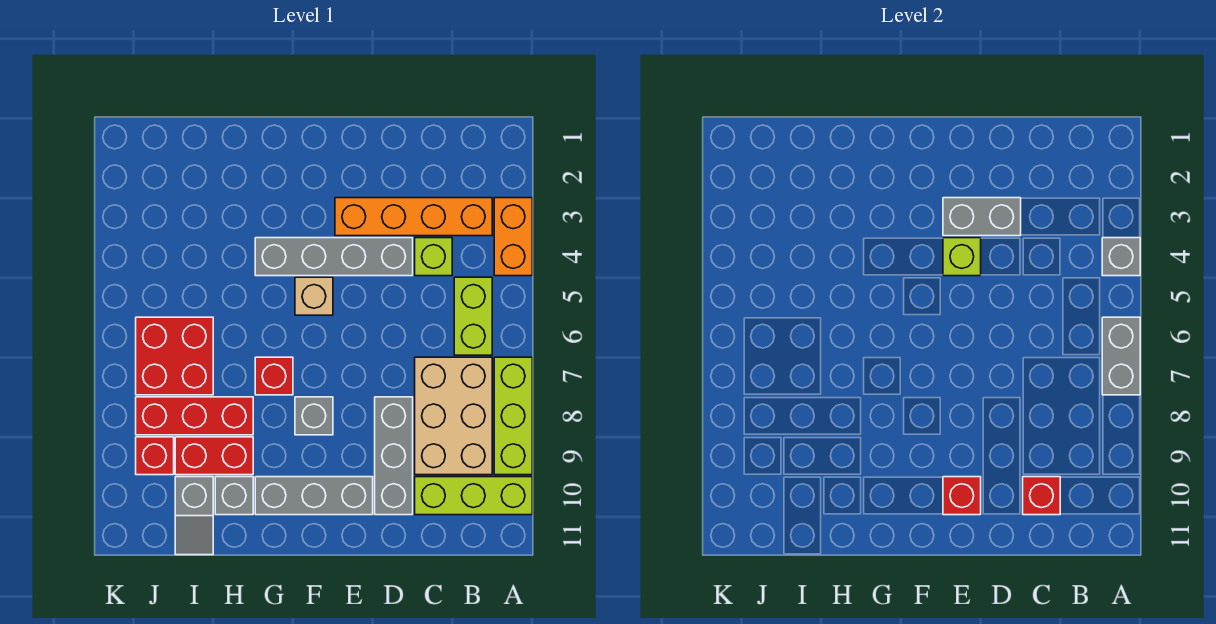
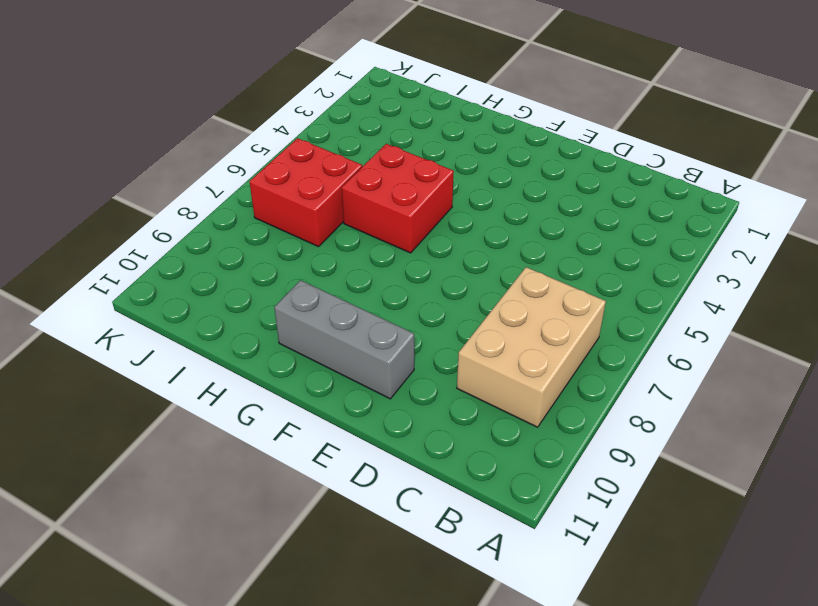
red 2x2 brick [342,144,454,253] -> none
none -> orange 1x2 brick [494,198,532,276]
none -> lime 1x3 brick [494,357,532,475]
none -> lime 1x3 brick [415,477,532,515]

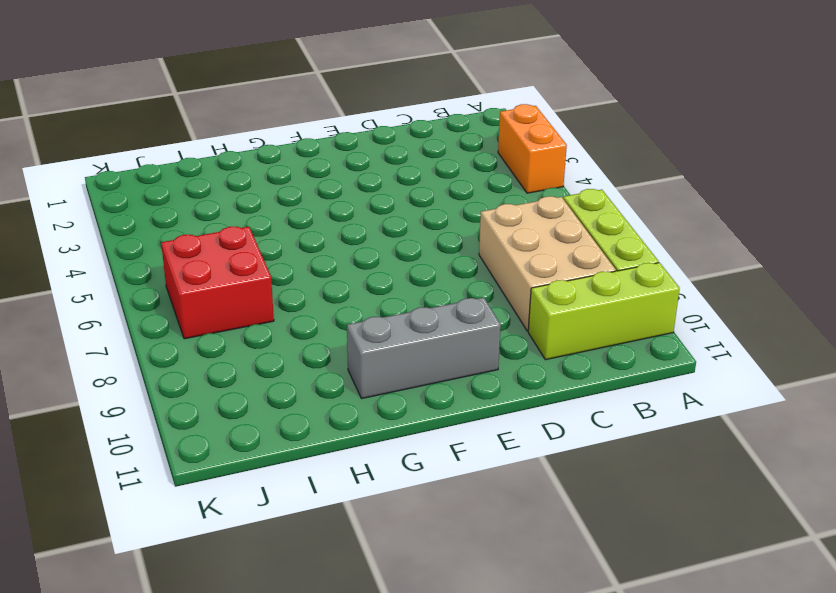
none -> orange 1x4 brick [335,198,492,236]
none -> lime 1x2 brick [454,277,492,355]
none -> lime 1x1 brick [415,238,452,276]

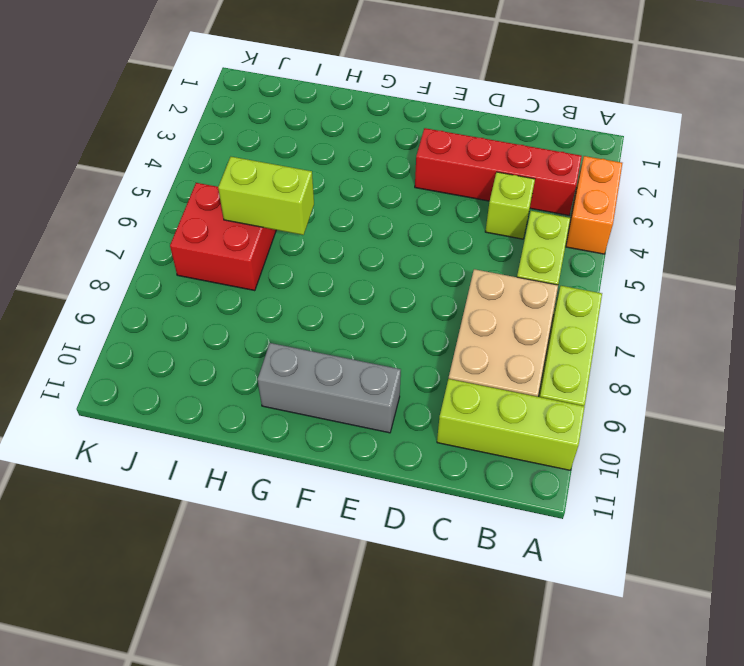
red 1x4 brick [415,128,582,215] -> orange 1x4 brick [335,198,492,236]
lime 1x2 brick [218,157,314,235] -> none
none -> grey 1x4 brick [255,238,413,276]
none -> grey 1x3 brick [375,397,413,515]
none -> tan 1x1 brick [295,277,333,315]

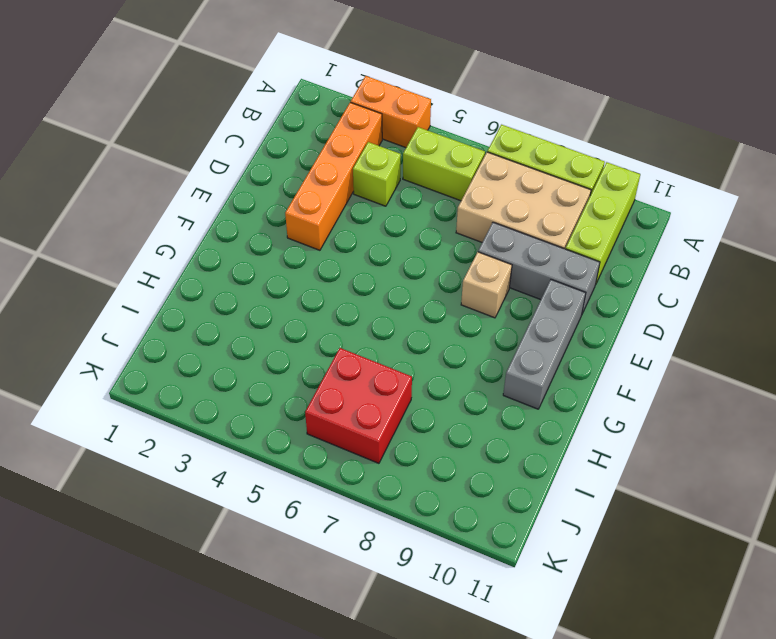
tan 1x1 brick [461,252,512,318] -> tan 1x1 brick moved to [295,277,333,315]
none -> grey 1x4 brick [255,238,413,276]
none -> grey 1x1 brick [295,397,333,435]
none -> red 1x1 brick [255,357,293,395]

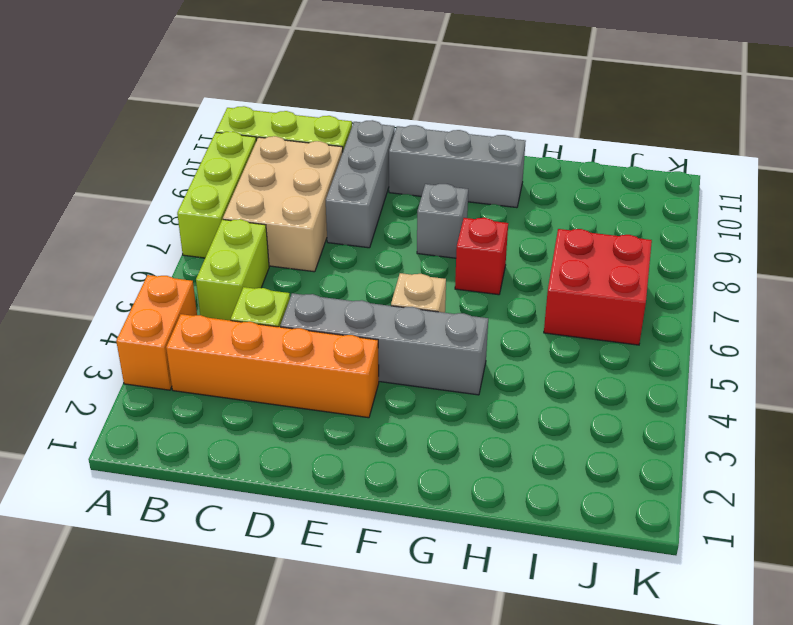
none -> red 1x3 brick [136,397,253,435]
none -> red 1x2 brick [175,437,253,475]
none -> grey 1x1 brick [215,477,253,515]

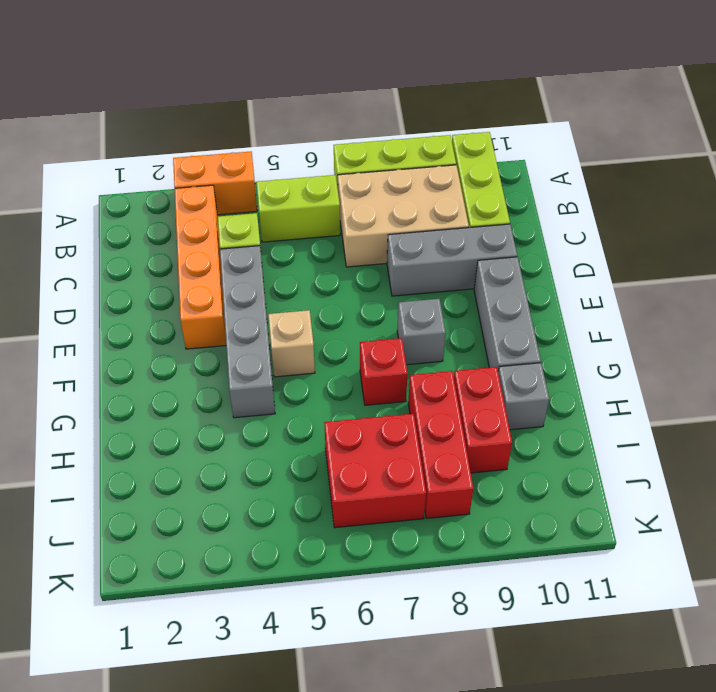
none -> grey 1x2 slope [175,477,213,555]
none -> red 1x1 brick [136,437,174,475]
none -> grey 1x1 brick [1102,238,1140,276]

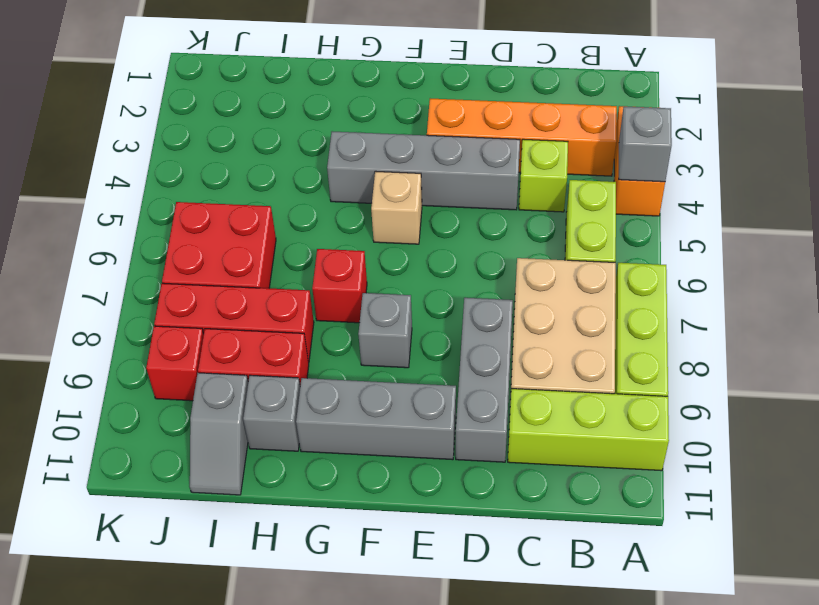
none -> grey 1x2 brick [1102,317,1140,395]
none -> red 1x1 brick [1023,477,1060,515]
none -> grey 1x2 brick [943,198,1021,236]

